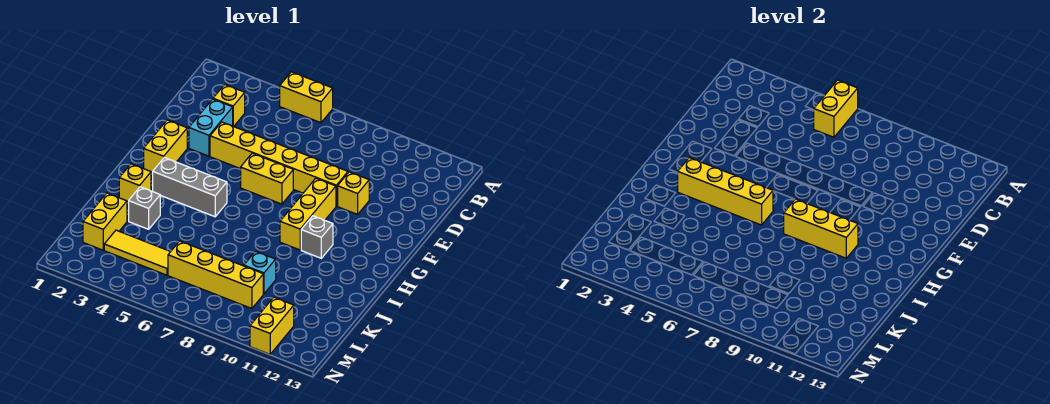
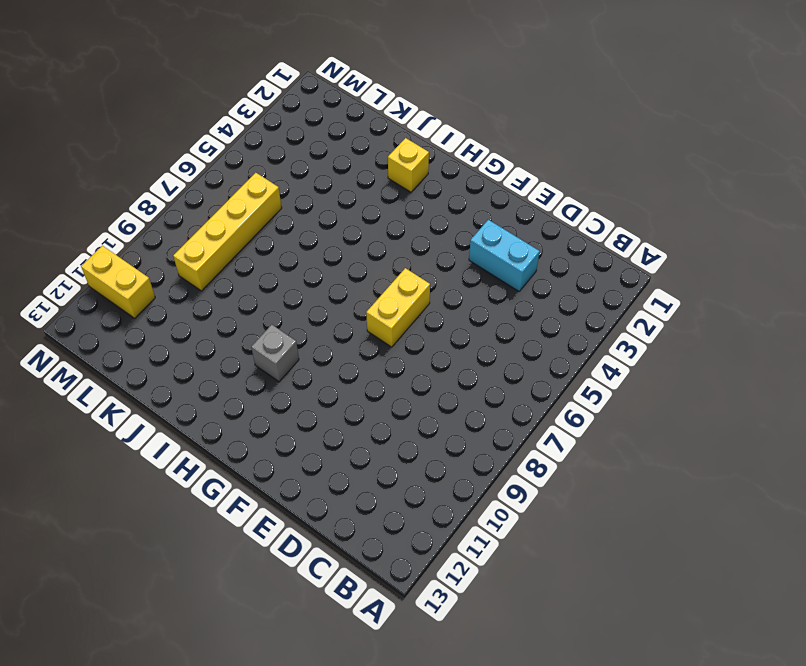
none -> yellow 1x2 brick [280,72,333,123]
none -> yellow 1x1 brick [213,84,245,127]
none -> yellow 1x6 brick [210,122,348,206]

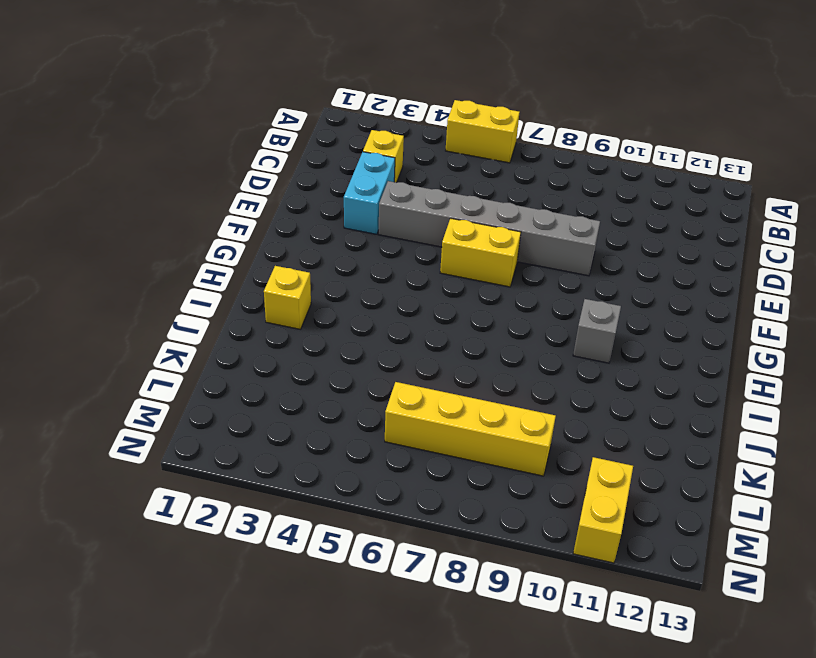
grey 1x6 brick [378,181,600,276] -> yellow 1x6 brick [210,122,348,206]
none -> yellow 1x1 brick [338,172,369,214]
none -> yellow 1x2 brick [144,120,187,173]
none -> yellow 1x3 brick [280,178,336,250]

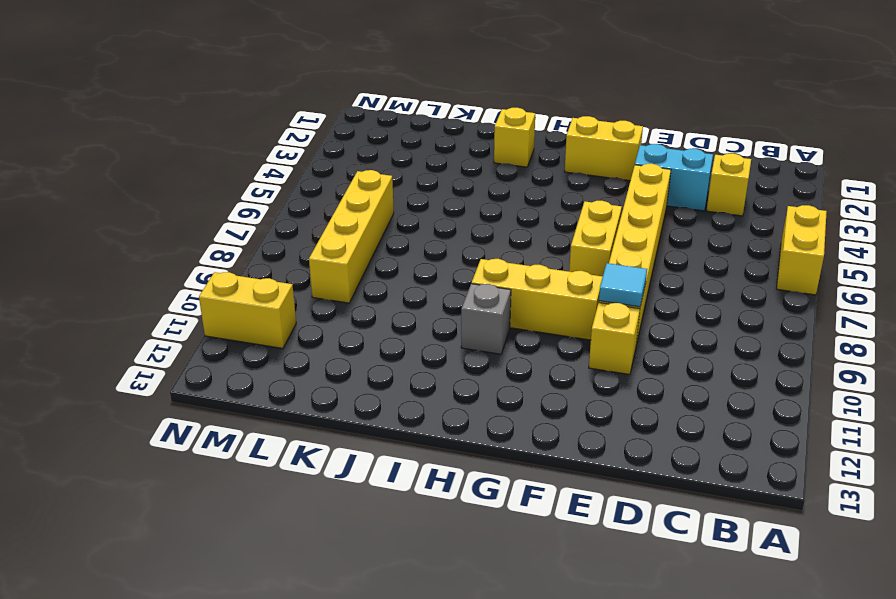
cyan 1x1 tile [599,263,647,307] -> none
none -> grey 1x3 brick [153,158,227,217]
none -> grey 1x1 brick [129,187,160,229]
none -> yellow 1x2 brick [83,193,127,250]

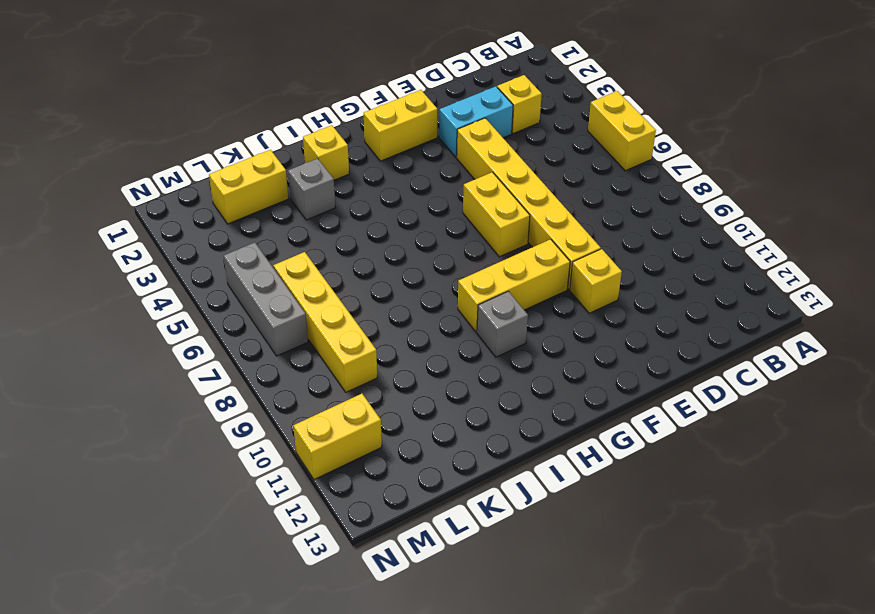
grey 1x3 brick [224,242,308,356] -> grey 1x3 brick moved to [153,158,227,217]
none -> cyan 1x1 brick [244,251,276,294]
none -> yellow 1x3 tile [104,230,171,275]
none -> yellow 1x2 brick [814,80,858,137]

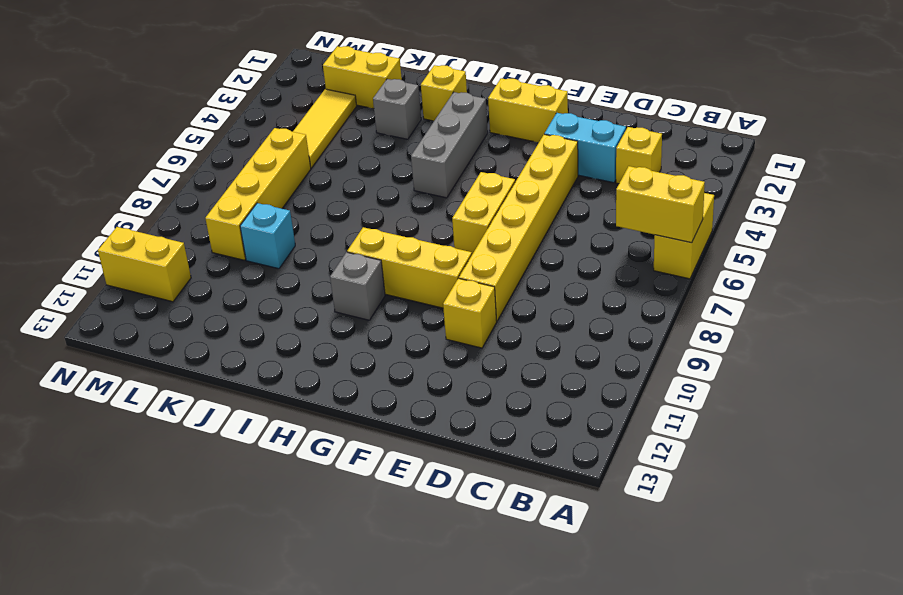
none -> yellow 1x4 brick [677,158,773,225]
none -> yellow 1x3 brick [784,199,858,258]

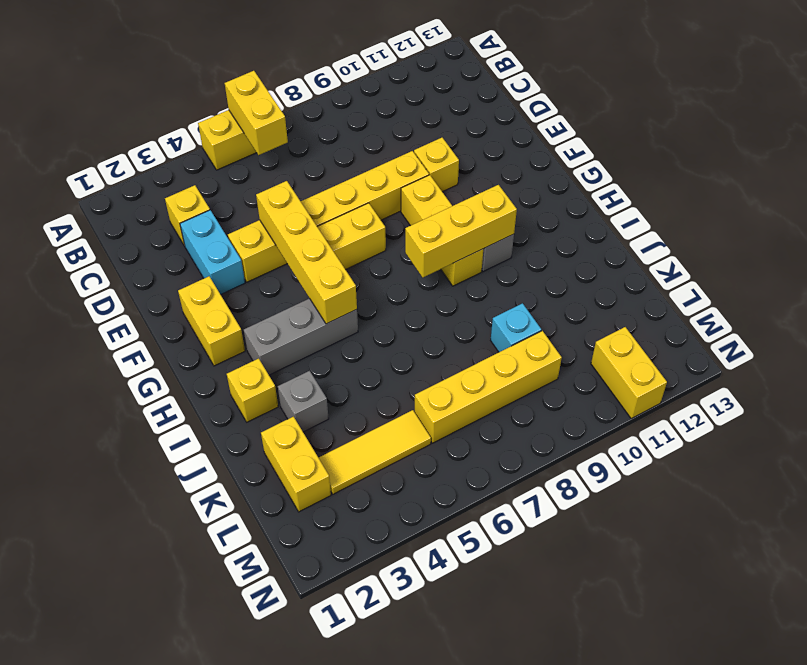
yellow 1x4 brick [256,181,357,324] -> yellow 1x4 brick turned to [677,158,773,225]

